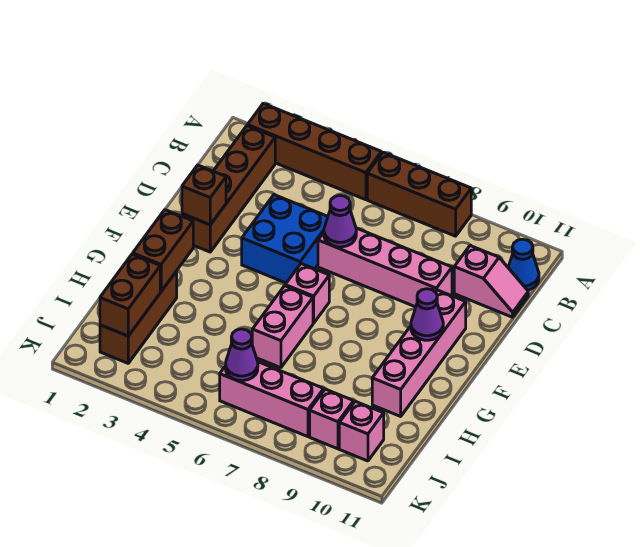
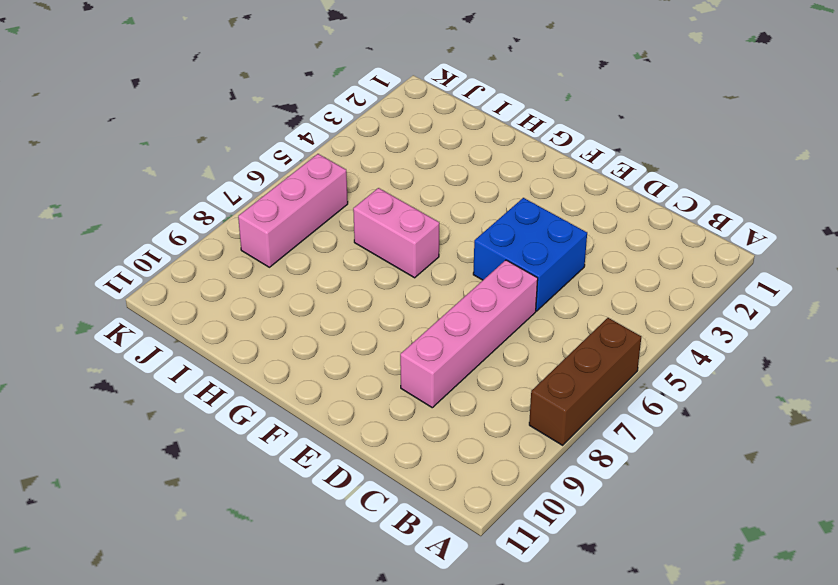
none -> brown 1x4 brick [248,103,381,200]
none -> brown 1x4 brick [182,126,275,252]
none -> blue 1x1 cone [508,239,539,290]

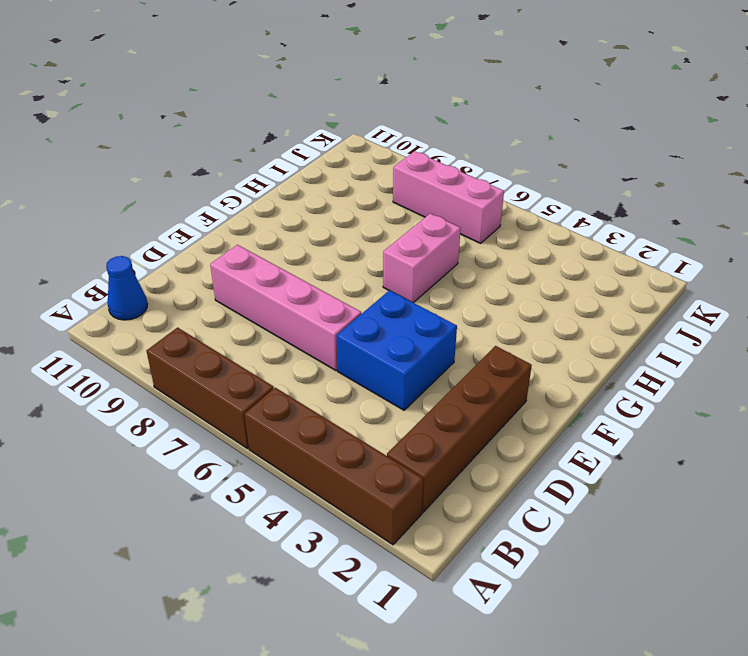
none -> pink 1x2 slope [454,245,528,317]
none -> pink 1x4 brick [372,290,466,416]
none -> pink 1x1 brick [285,264,329,323]

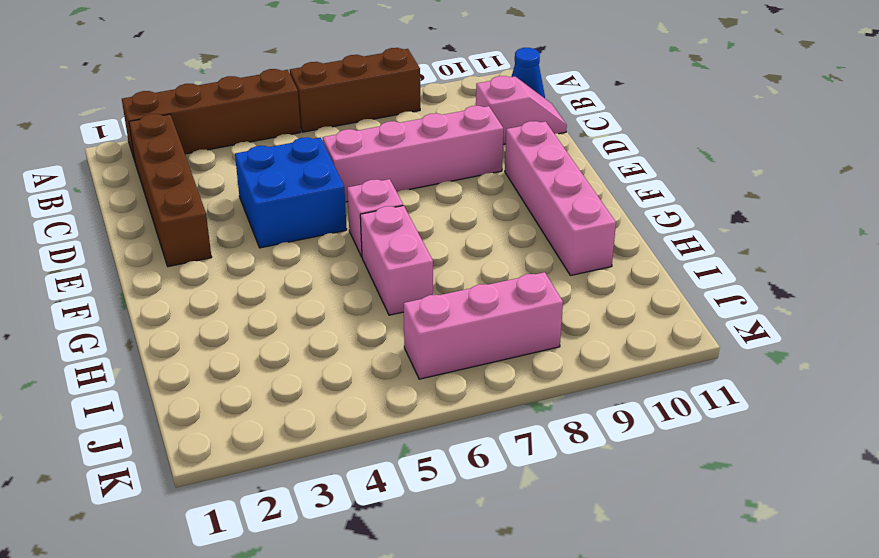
none -> brown 1x3 brick [100,271,177,363]
none -> pink 1x1 brick [310,389,354,449]
none -> pink 1x1 brick [339,401,384,461]

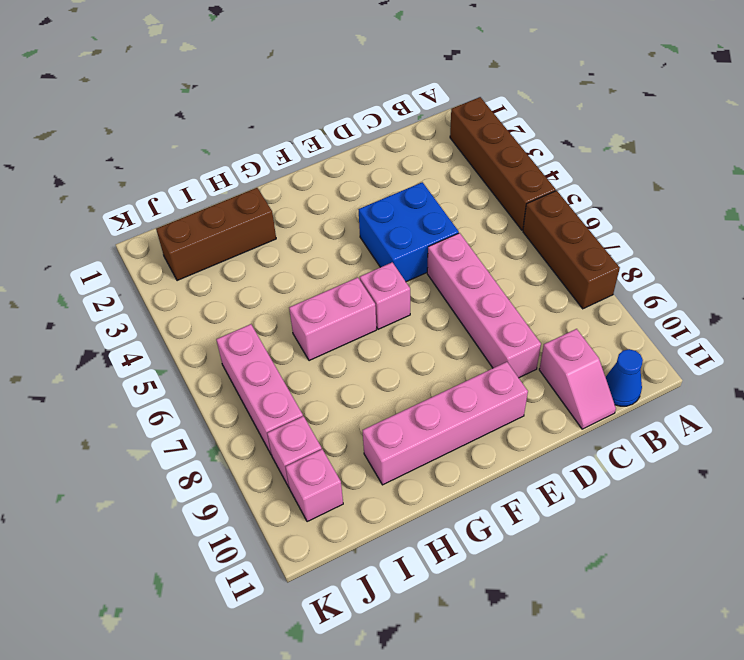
none -> brown 1x4 brick [182,126,275,252]
none -> purple 1x1 cone [324,196,356,247]
none -> brown 1x1 brick [182,165,226,225]

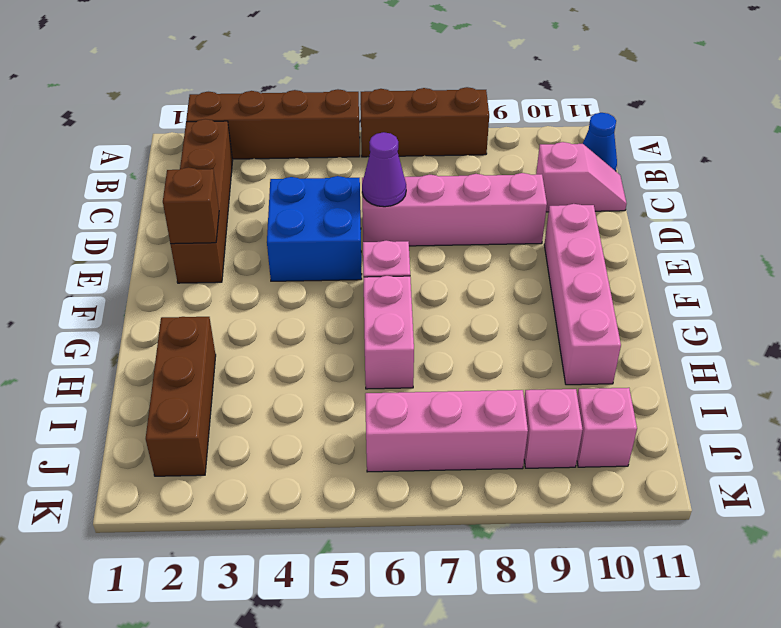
none -> purple 1x1 cone [411,289,443,340]
none -> brown 1x2 brick [133,210,193,291]
none -> brown 1x2 brick [100,254,160,336]

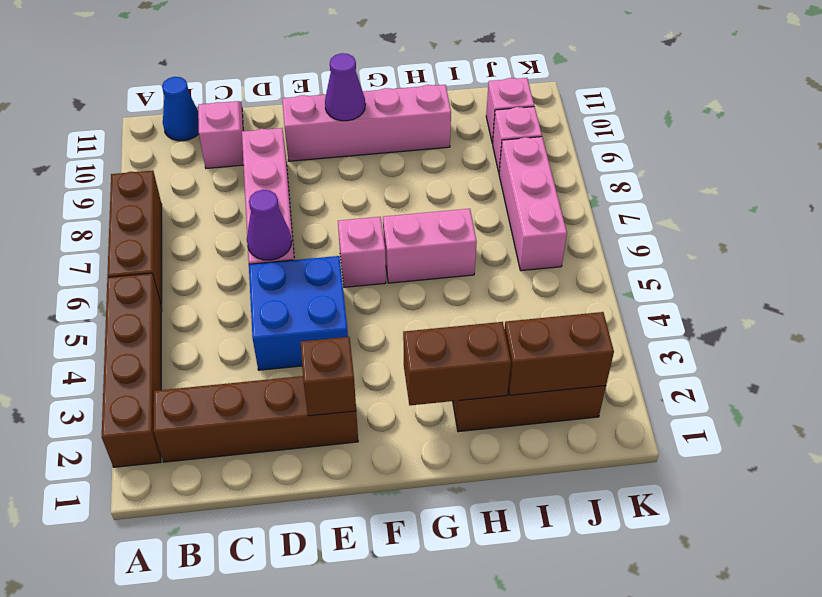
none -> purple 1x1 cone [226,329,258,381]

